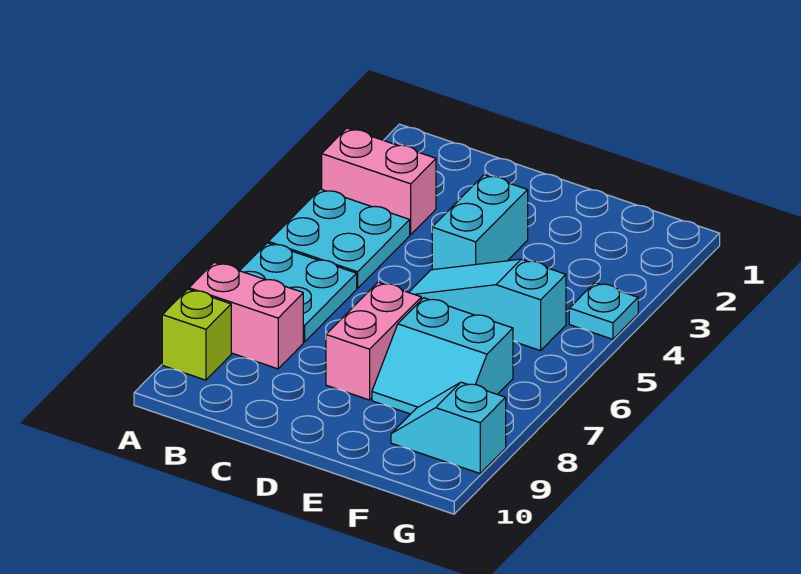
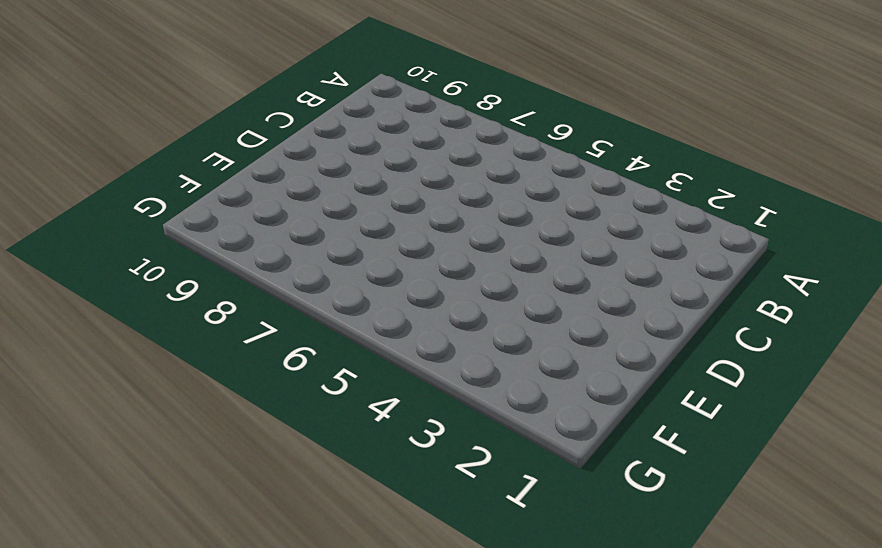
none -> pink 1x2 brick [322,128,436,235]
none -> cyan 2x2 plate [269,189,410,288]

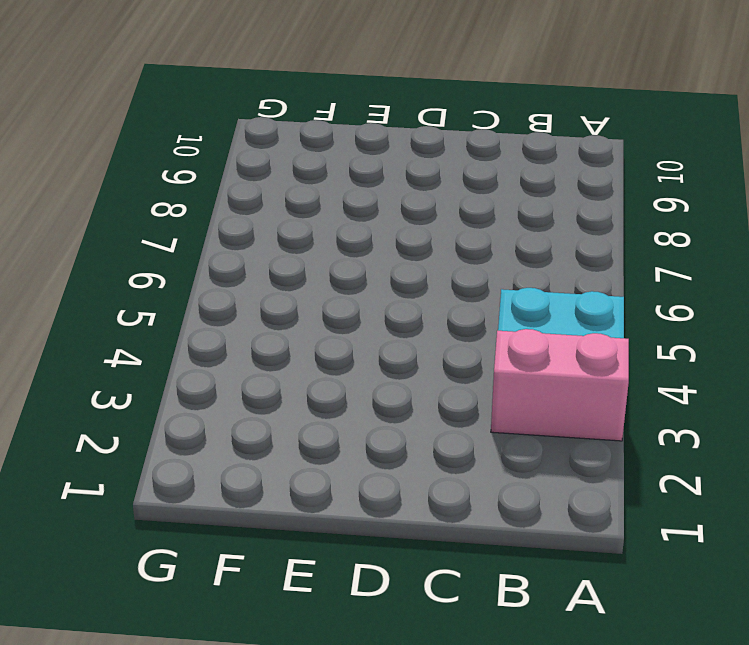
none -> cyan 2x2 plate [240,243,357,342]
none -> pink 1x2 brick [189,262,303,369]

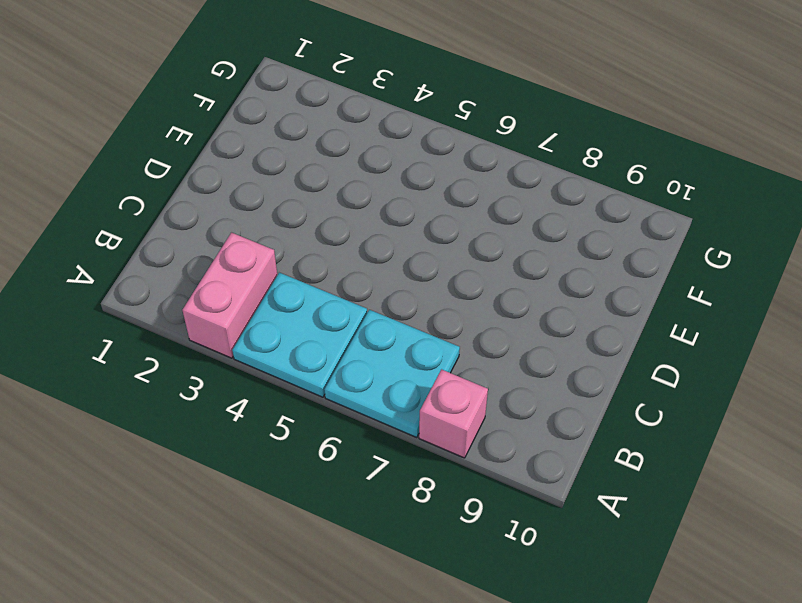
pink 1x1 brick [419,369,488,458] -> pink 1x2 brick [189,262,303,369]
none -> lime 1x1 brick [162,289,231,380]
none -> cyan 1x2 brick [432,175,528,270]

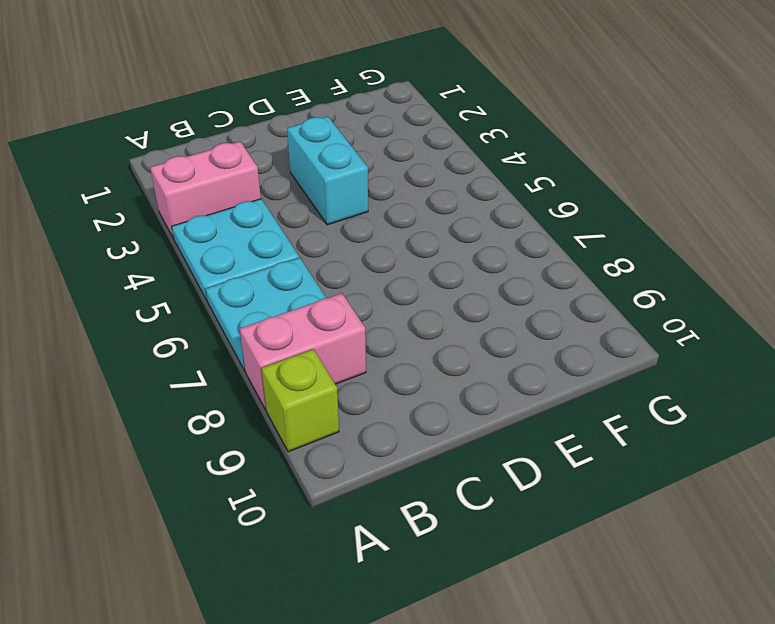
none -> cyan 1x3 slope [409,259,566,351]
none -> pink 1x2 brick [326,282,421,400]

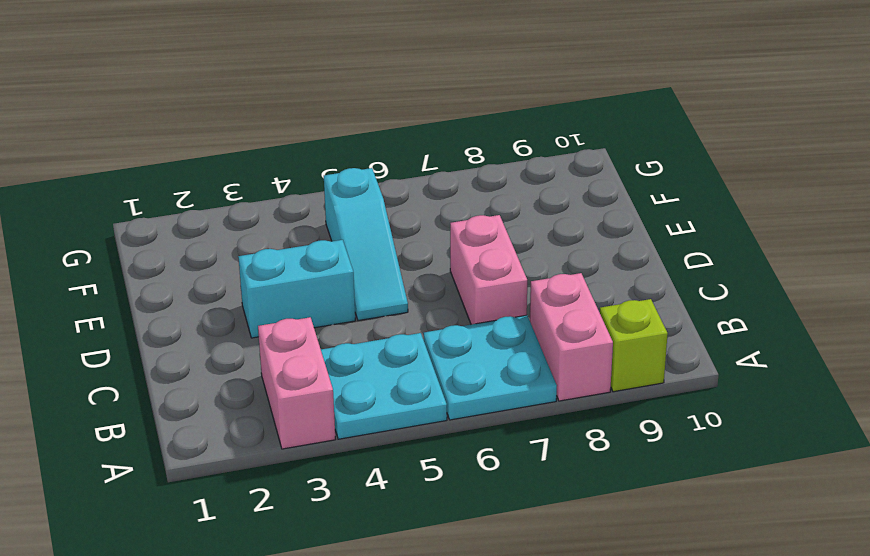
pink 1x2 brick [450,215,527,324] -> pink 1x2 brick turned to [326,282,421,400]
none -> cyan 2x2 slope [372,298,513,414]
none -> cyan 1x2 slope [391,382,506,473]

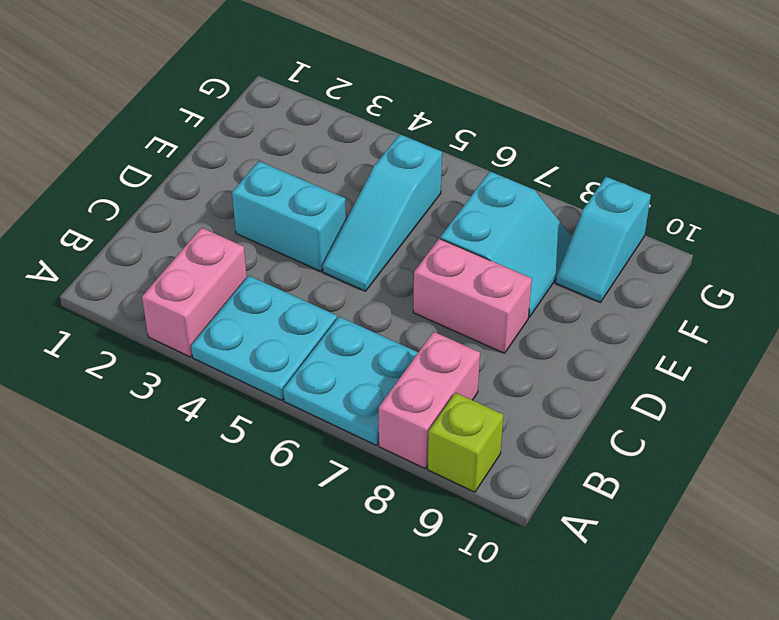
none -> cyan 1x1 plate [569,283,638,339]

